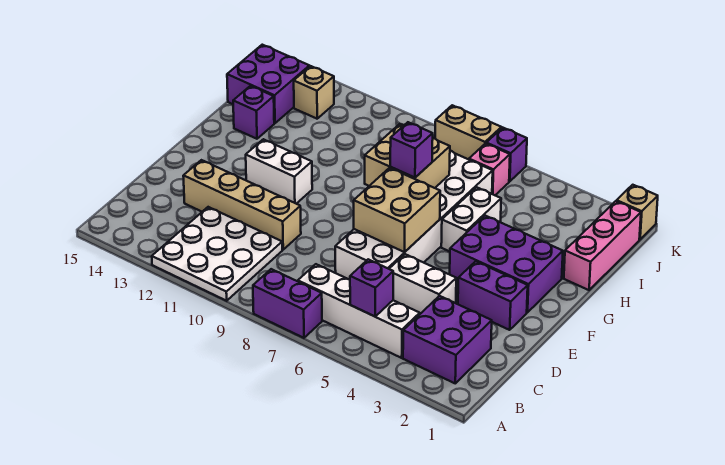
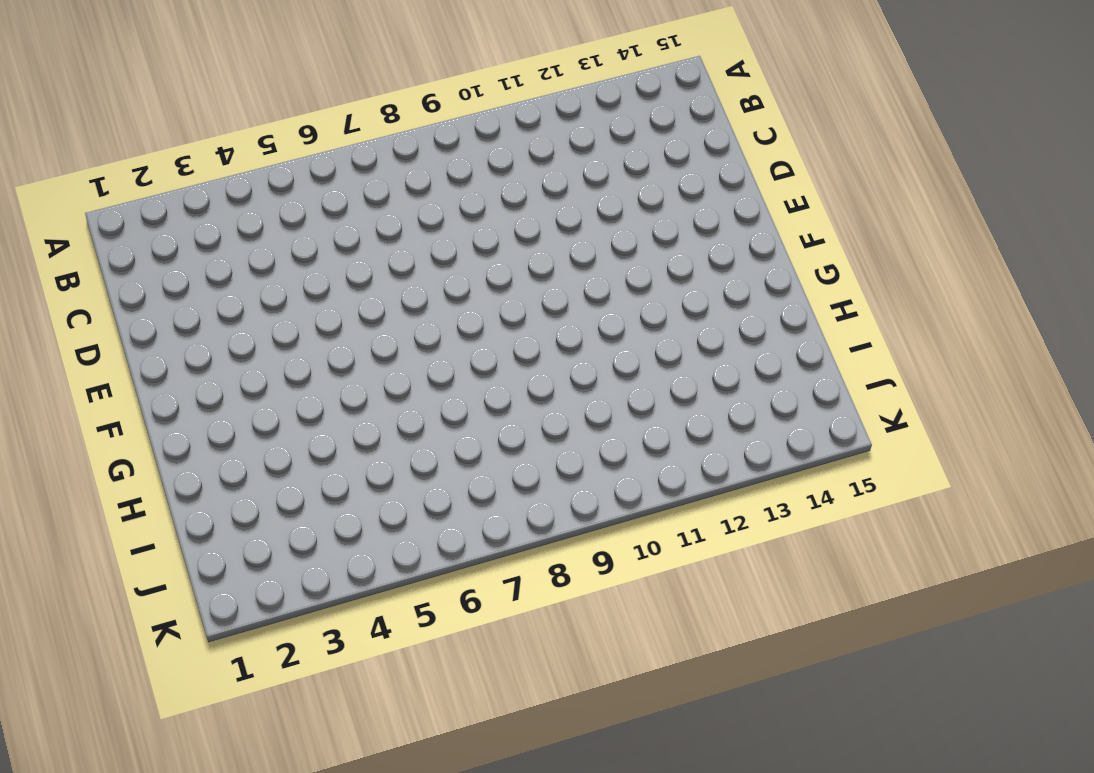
none -> purple 1x2 brick [253,269,322,338]
none -> white 3x3 plate [152,207,282,301]
none -> purple 2x2 brick [403,296,492,383]

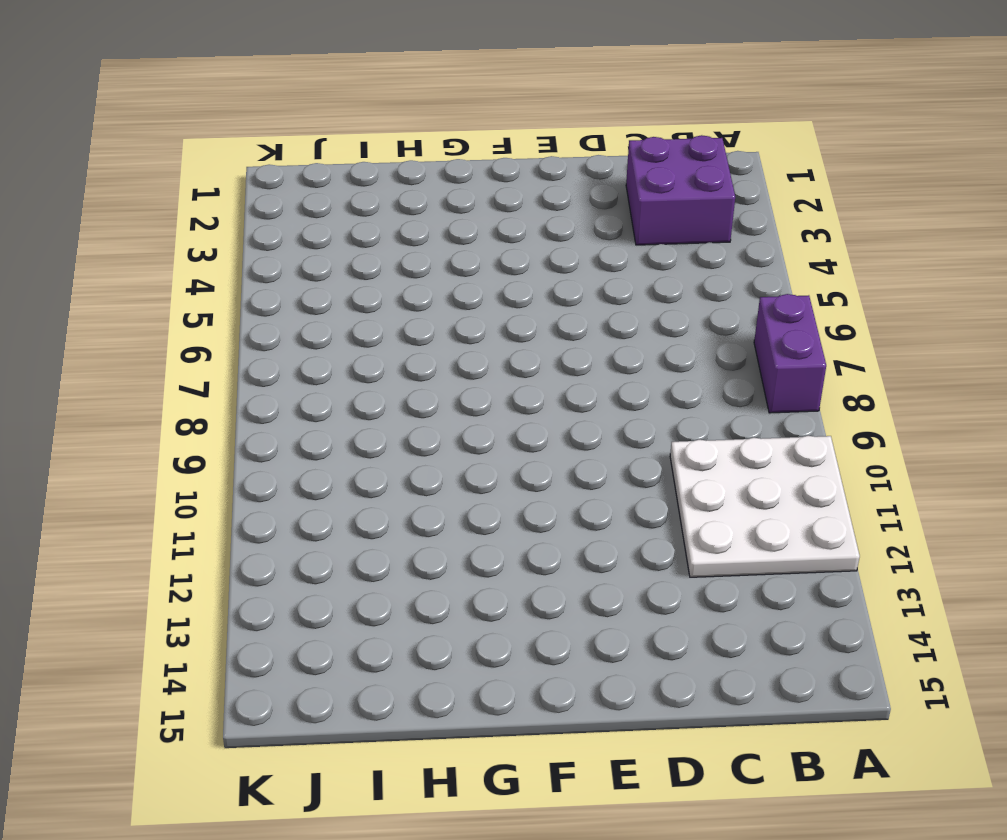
none -> white 1x4 brick [298,264,420,358]
none -> white 1x2 brick [389,254,456,314]
none -> white 2x6 brick [335,151,493,280]

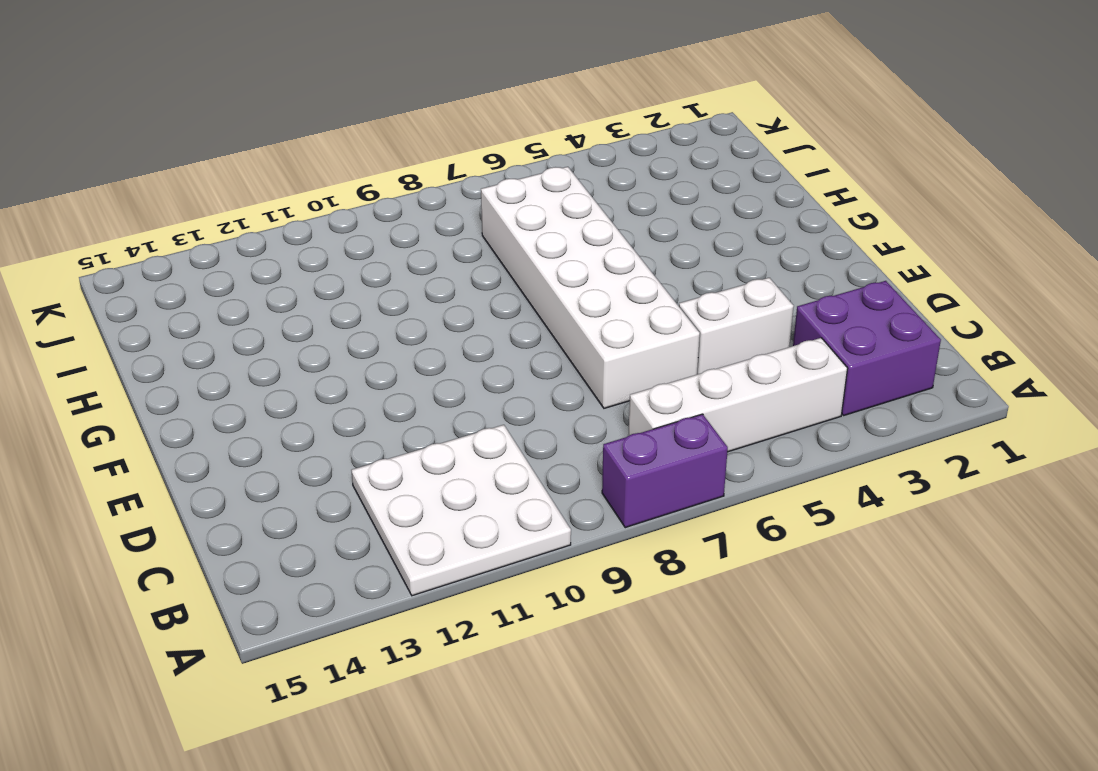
none -> tan 1x4 brick [183,160,301,250]
none -> purple 1x2 brick [458,261,528,330]
none -> purple 2x3 brick [450,216,563,313]

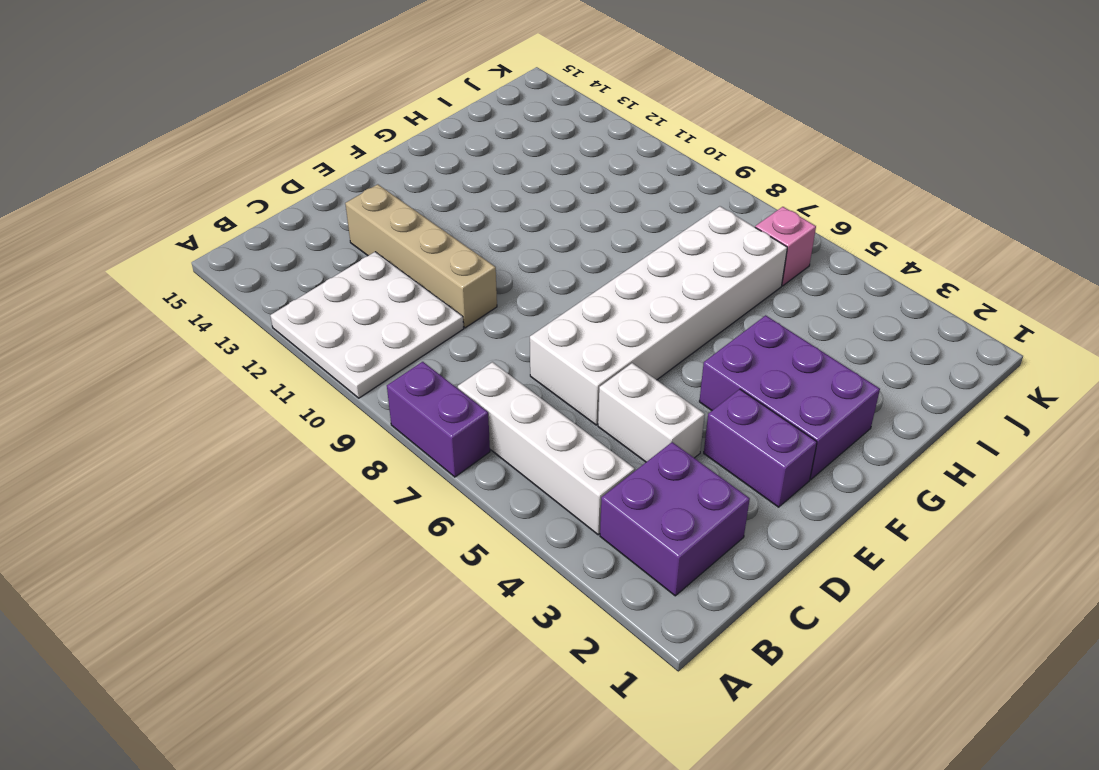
none -> white 1x2 brick [246,139,312,204]
none -> white 1x2 brick [441,187,501,252]
none -> pink 1x3 brick [564,201,641,290]

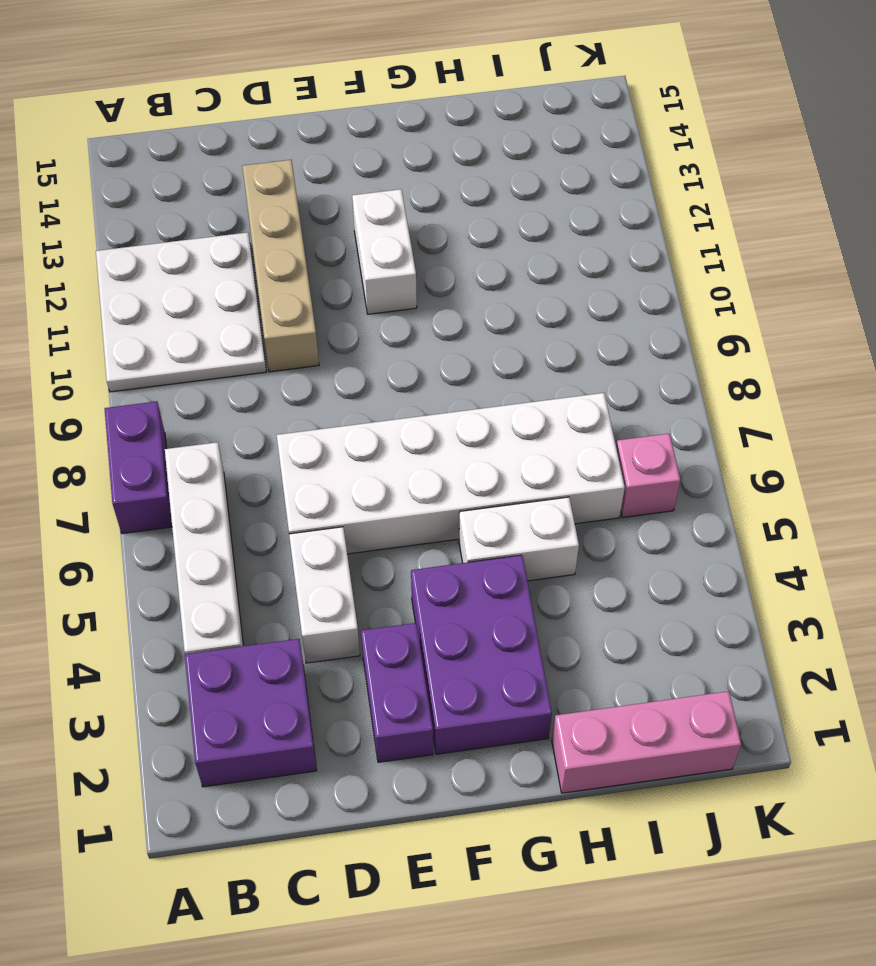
none -> purple 1x1 brick [233,86,274,139]
none -> purple 2x2 brick [227,45,309,123]
none -> tan 1x1 brick [294,66,334,119]

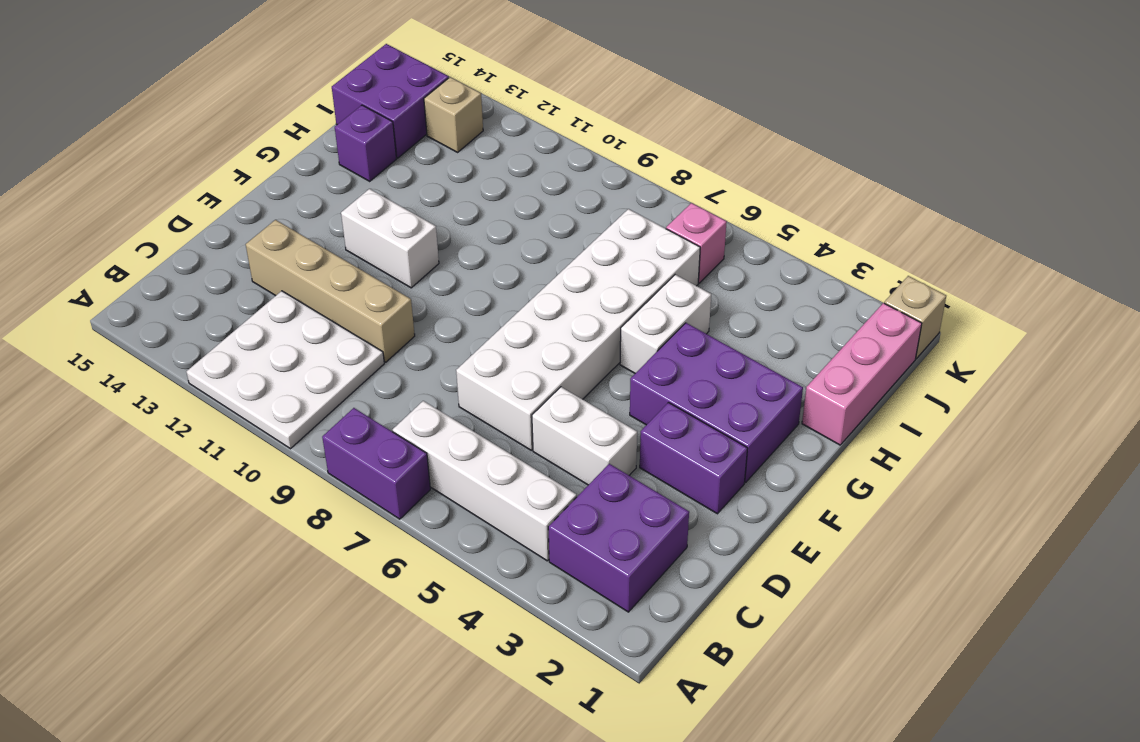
none -> purple 1x1 brick [486,128,527,181]
none -> tan 1x2 brick [435,105,501,159]
none -> purple 1x1 brick [350,259,393,316]

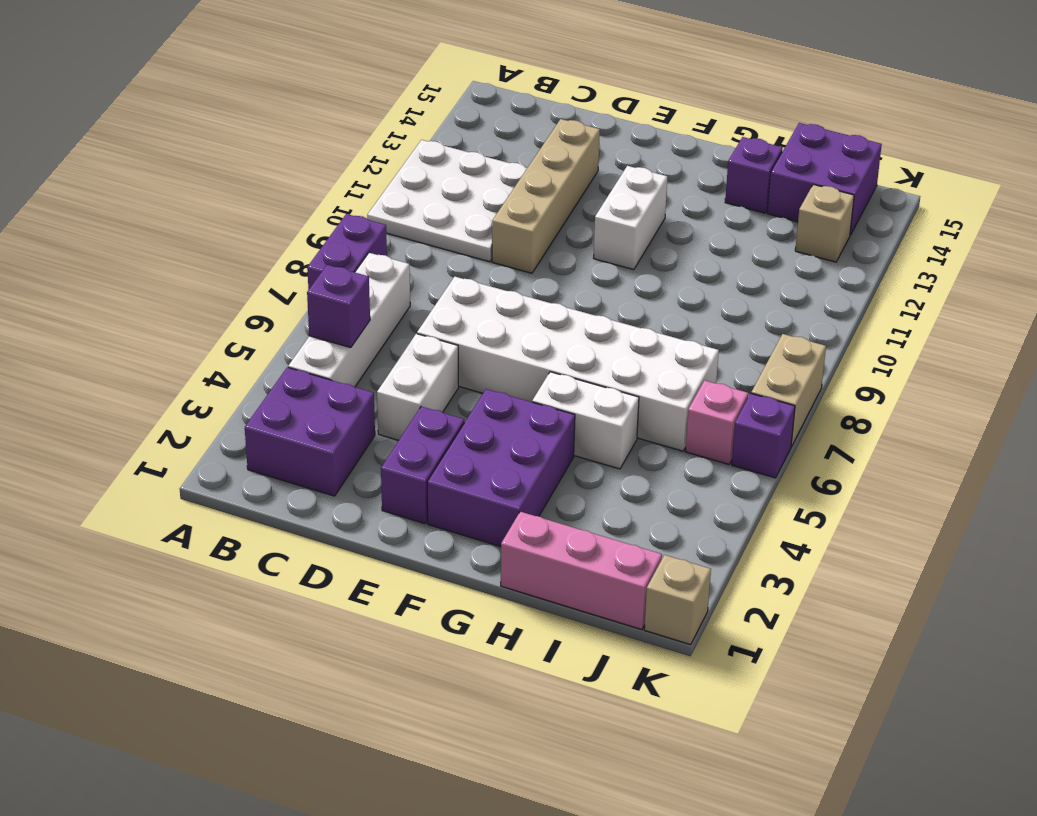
none -> tan 2x2 brick [354,168,440,252]
none -> tan 2x2 brick [365,124,450,188]
none -> purple 1x1 brick [390,122,433,178]

